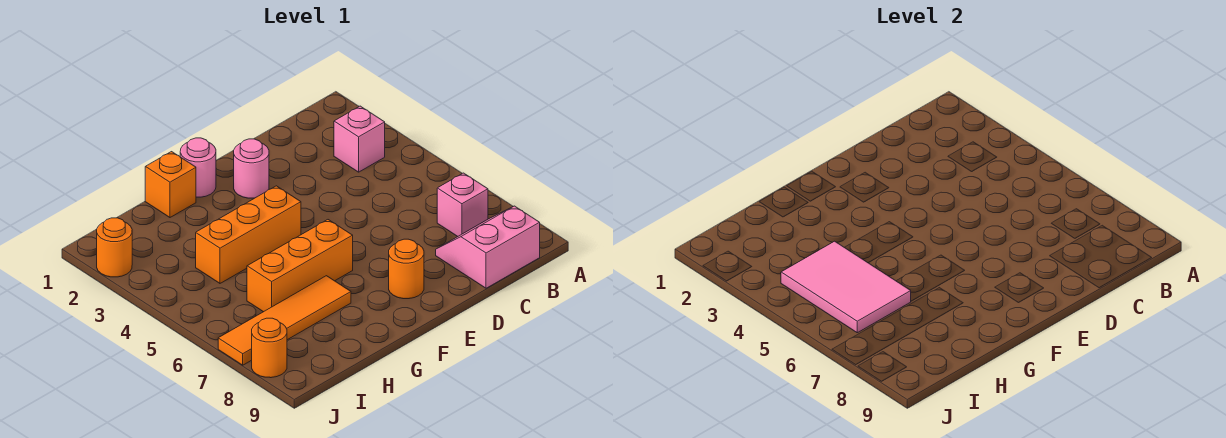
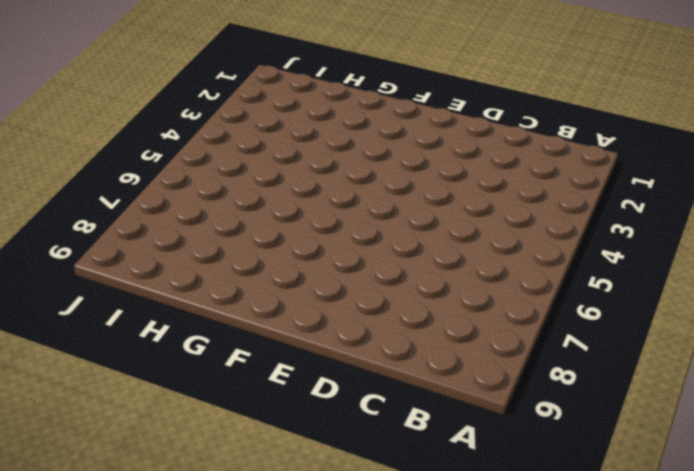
none -> pink 1x1 brick [334,106,385,172]
none -> pink 1x1 brick [437,173,488,237]
none -> pink 2x2 slope [436,206,540,288]

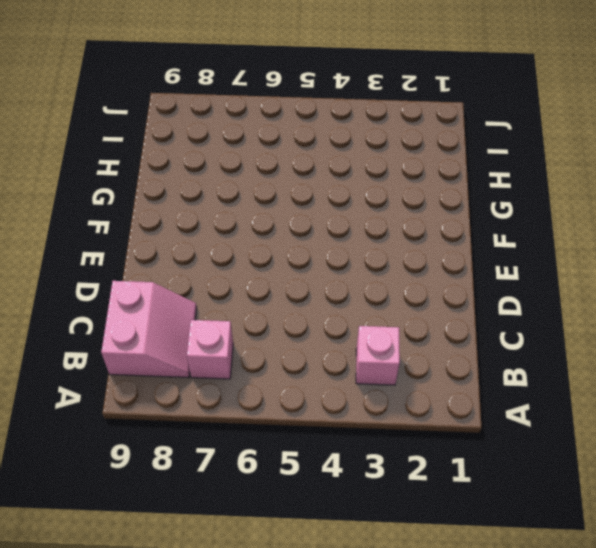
none -> pink 1x1 round brick [234,139,269,198]
none -> orange 1x1 round brick [389,239,424,299]
none -> pink 1x1 round brick [180,138,216,197]

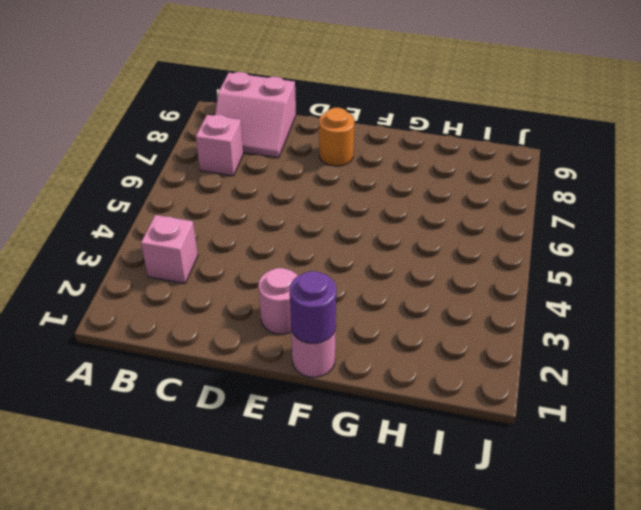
purple 1x1 round brick [290,271,336,344] -> none
none -> orange 1x3 brick [196,186,301,283]
none -> orange 1x3 brick [247,220,353,312]
none -> orange 1x1 brick [145,152,196,217]

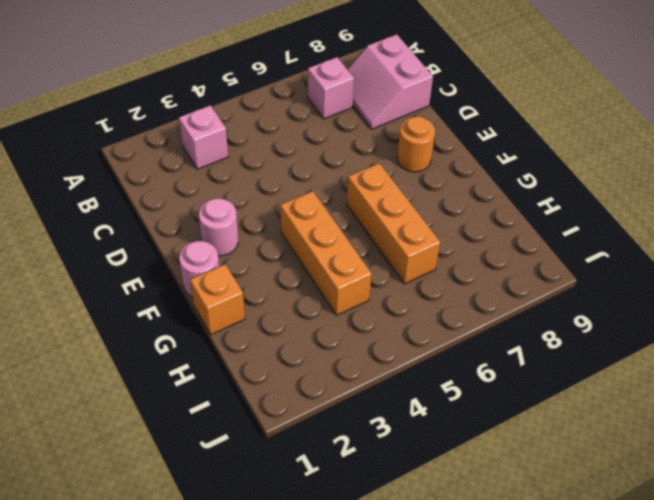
none -> orange 1x4 tile [218,276,351,365]
none -> orange 1x1 round brick [97,218,132,277]
none -> orange 1x1 round brick [252,318,287,378]

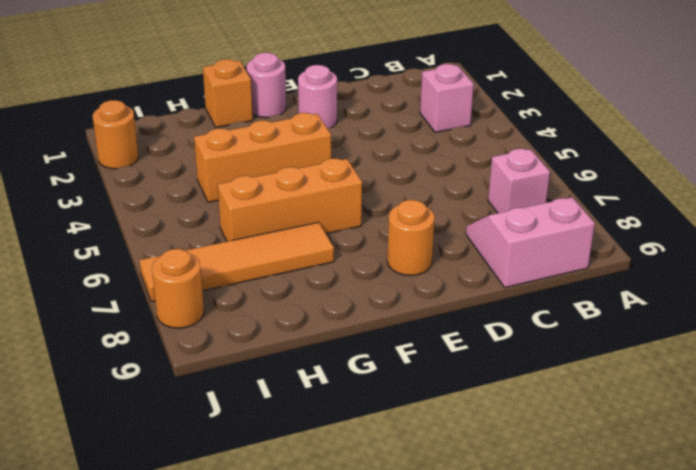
none -> pink 2x3 tile [781,241,911,333]

